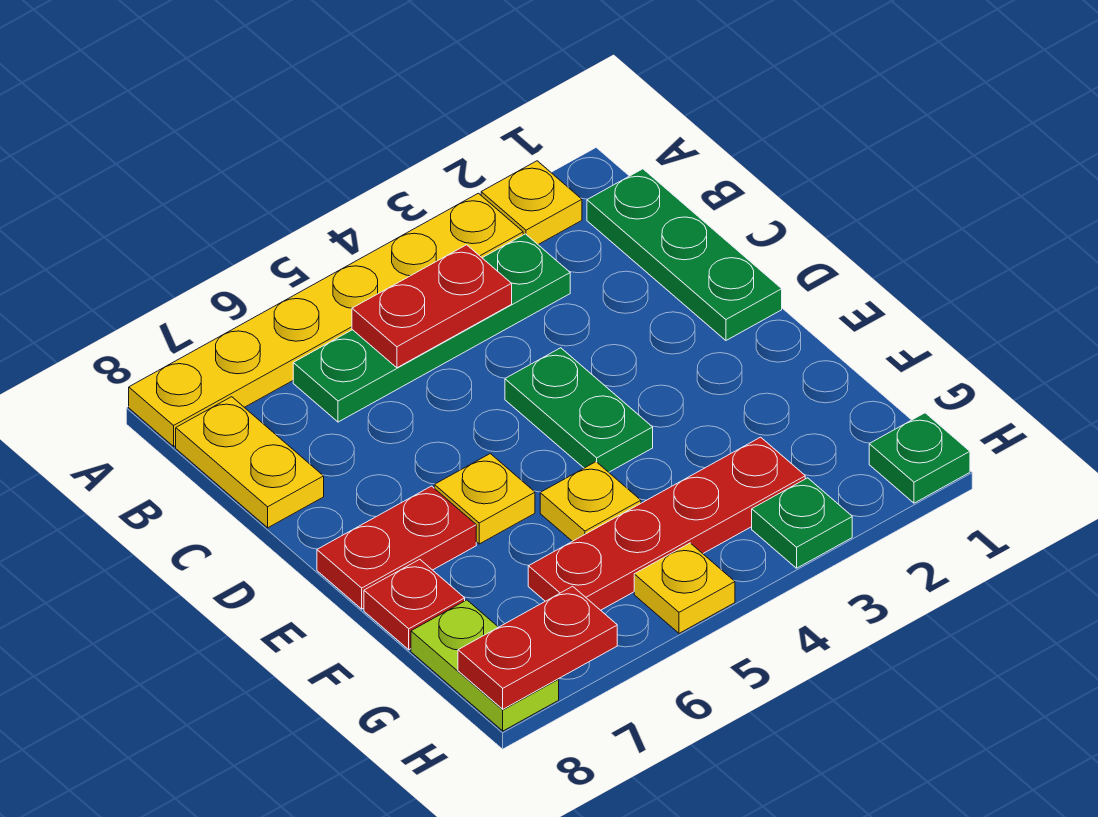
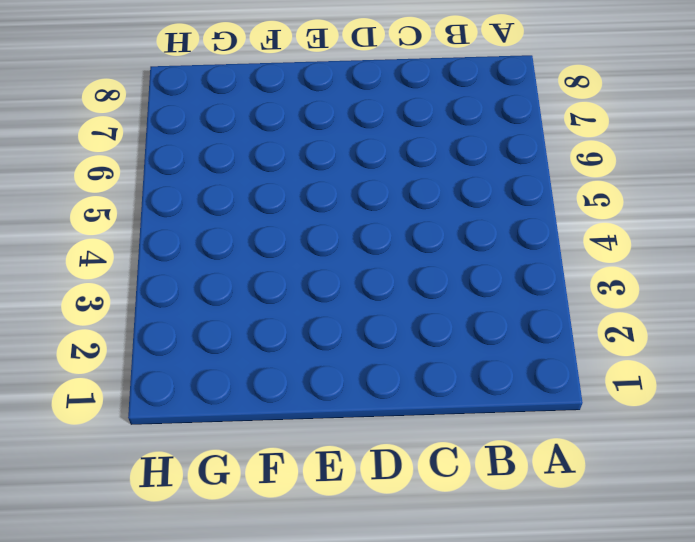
none -> yellow 1x1 plate [481,161,582,244]
none -> yellow 1x6 plate [129,193,523,446]
none -> green 1x3 plate [587,169,782,340]

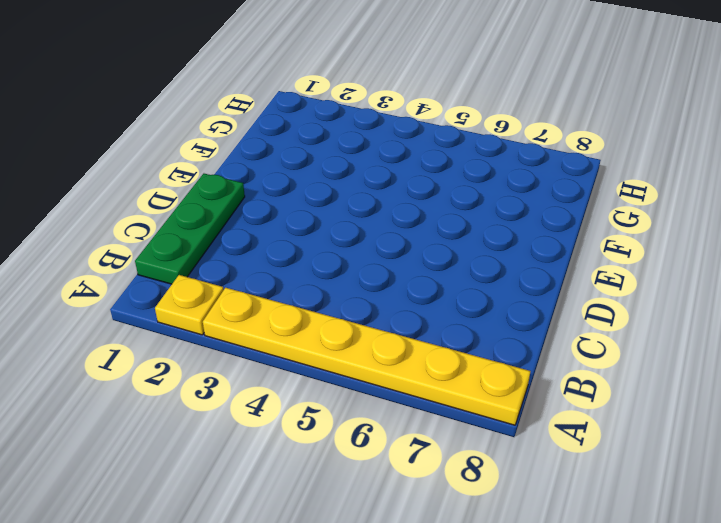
none -> green 1x4 plate [293,234,570,422]
none -> yellow 1x2 plate [176,397,324,528]
none -> green 1x2 plate [505,348,653,472]

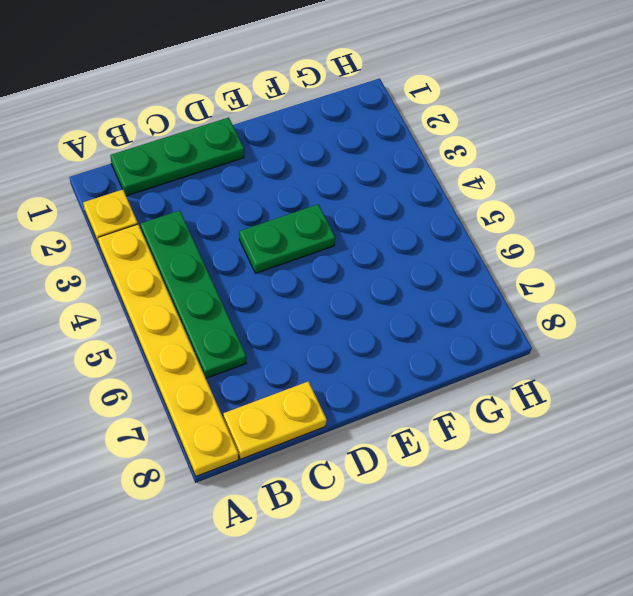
none -> yellow 1x1 plate [434,454,535,544]
none -> red 1x2 plate [317,486,476,609]
none -> yellow 1x1 plate [540,462,641,541]

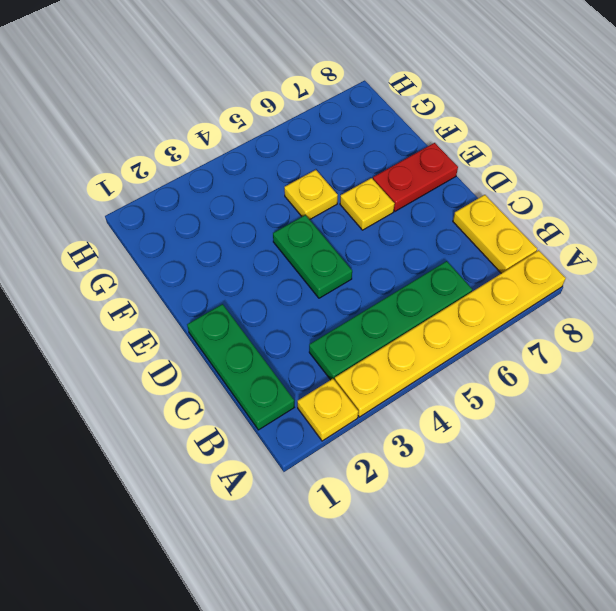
none -> red 1x1 plate [364,559,465,650]
none -> red 1x4 plate [528,437,805,610]
none -> lime 1x2 plate [411,600,559,731]

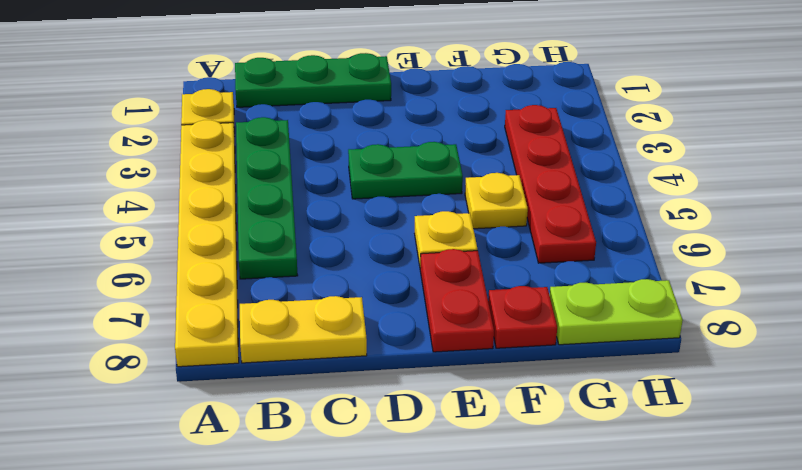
none -> green 1x1 plate [869,413,970,503]
none -> green 1x1 plate [752,478,852,568]
none -> yellow 1x1 plate [634,543,735,633]

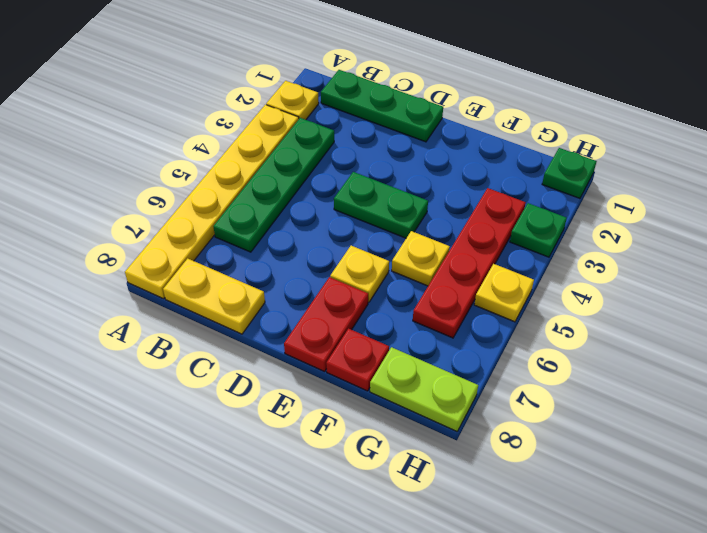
none -> red 1x2 plate [352,245,512,368]
none -> red 1x2 plate [458,586,617,709]

